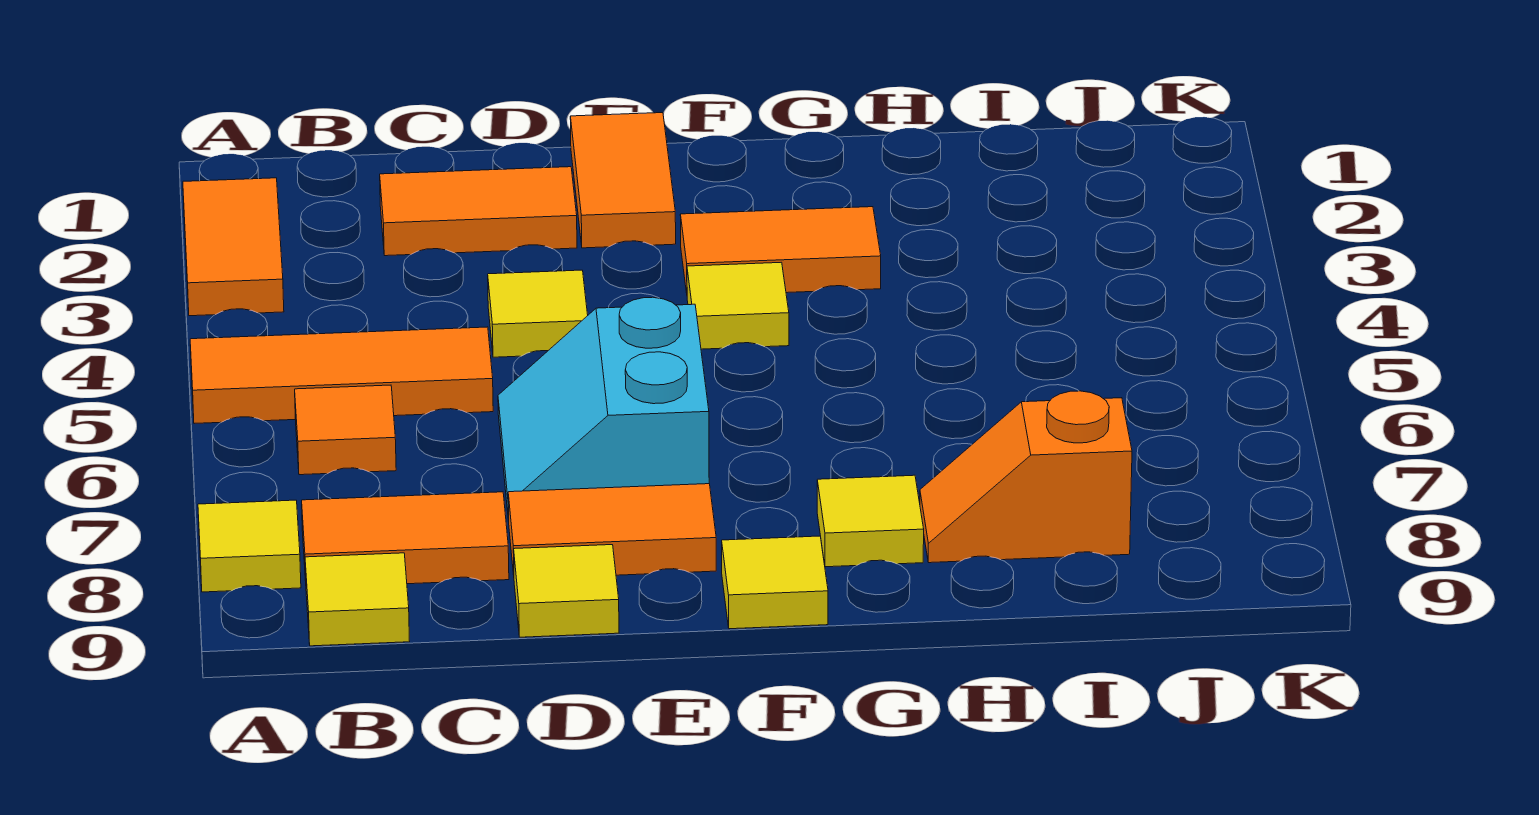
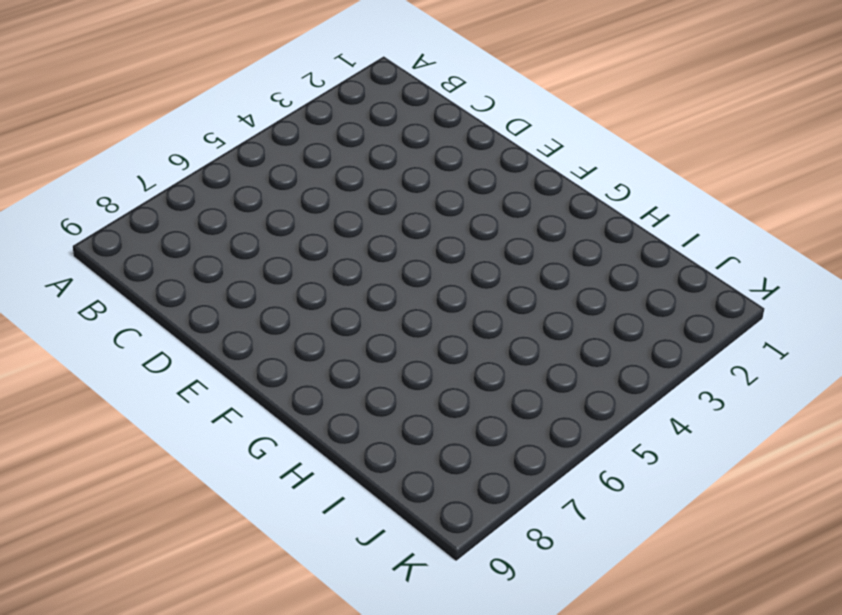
none -> orange 1x2 tile [183,178,284,316]
none -> orange 1x3 tile [190,327,493,424]
none -> yellow 1x1 tile [198,500,301,592]

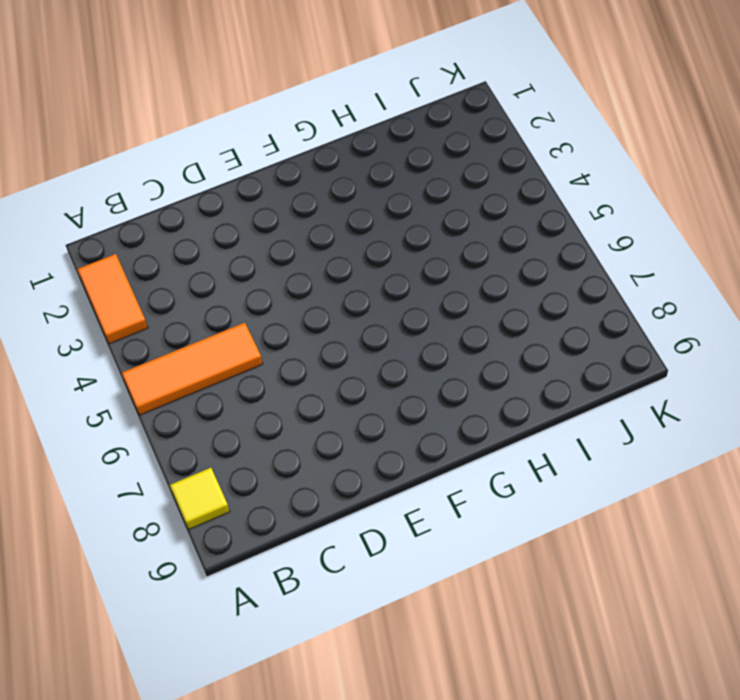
none -> orange 1x1 tile [295,385,396,475]
none -> orange 1x2 tile [302,492,509,584]
none -> yellow 1x1 tile [305,553,410,646]

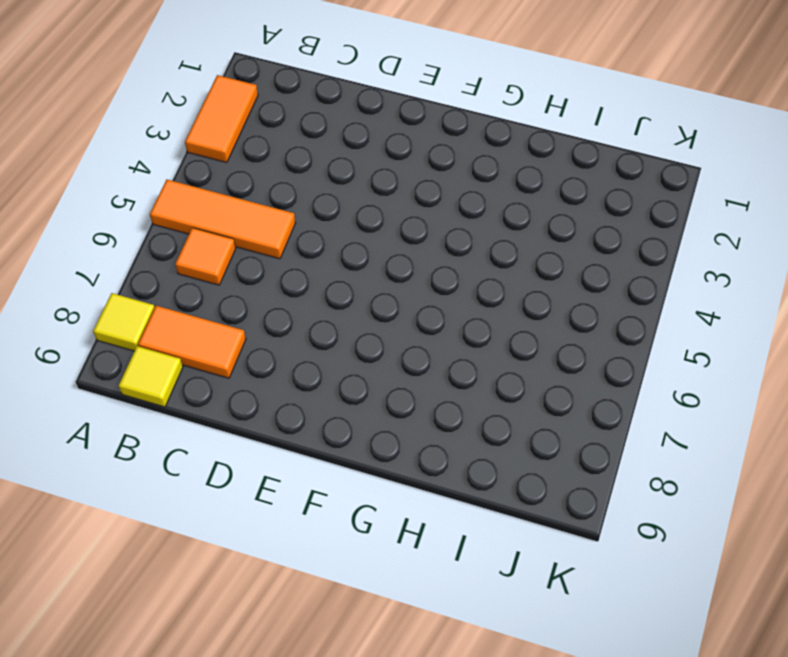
none -> orange 1x2 tile [380,167,577,256]
none -> yellow 1x1 tile [488,270,588,357]
none -> cyan 2x2 slope [498,297,709,521]

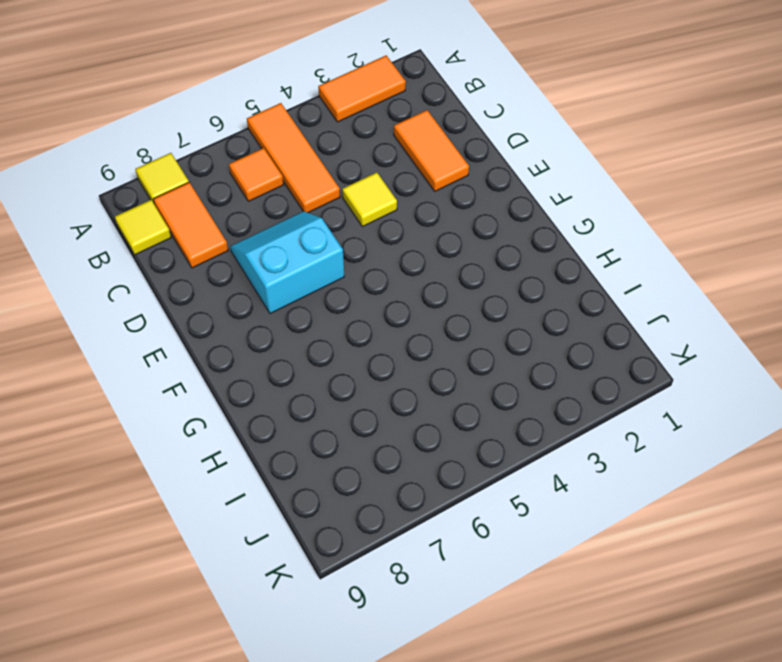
none -> orange 1x2 tile [508,484,716,575]
none -> yellow 1x1 tile [514,545,619,637]
none -> orange 1x2 tile [570,113,676,248]

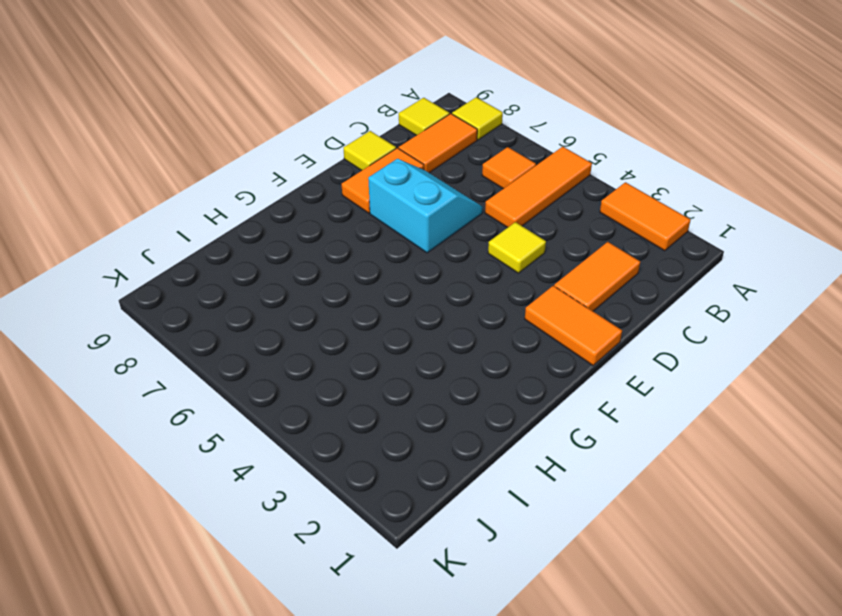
none -> orange 1x2 tile [680,207,881,293]
none -> yellow 1x1 tile [687,262,789,349]
none -> yellow 1x1 tile [722,536,828,629]

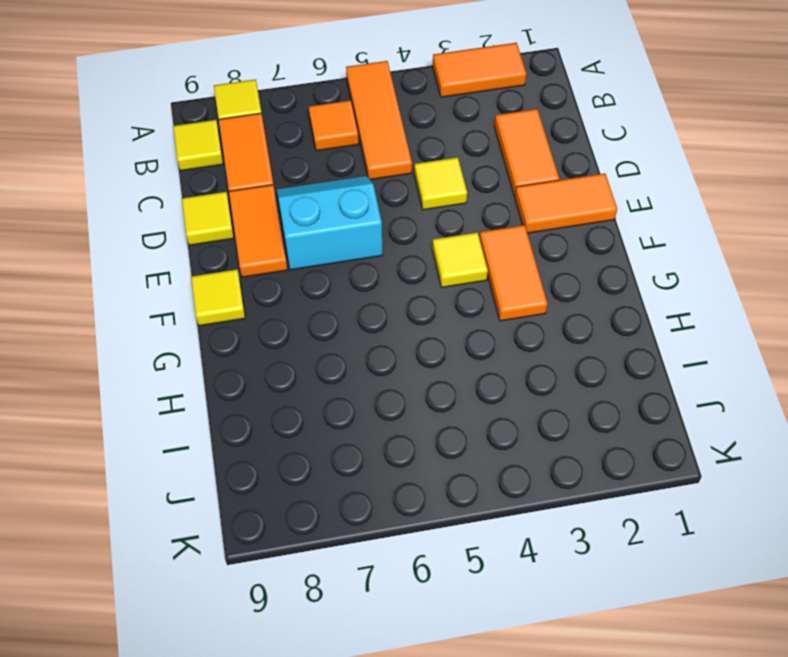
none -> yellow 1x1 tile [817,475,924,567]
none -> orange 1x2 slope [920,391,1132,563]

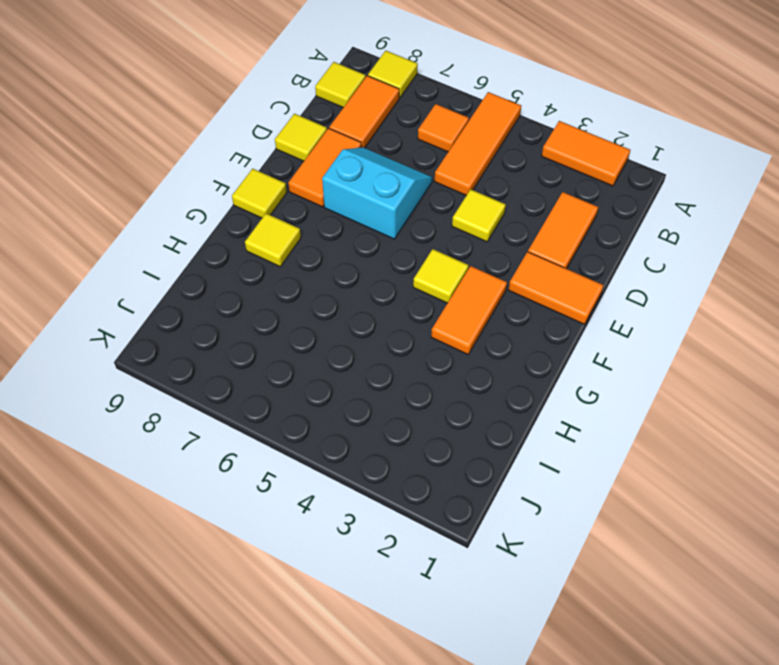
none -> orange 1x2 slope [920,391,1132,563]

